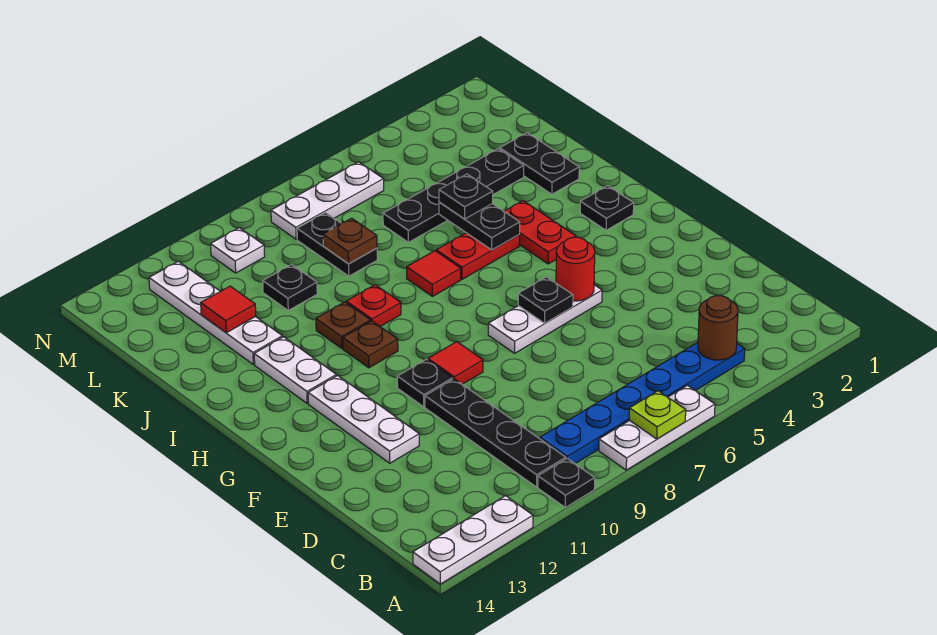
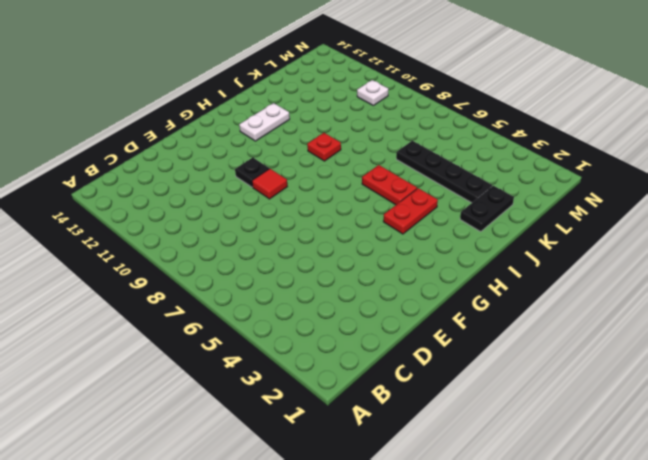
none -> white 1x3 plate [599,385,715,470]
none -> black 1x1 plate [538,458,595,507]
none -> white 1x3 plate [413,496,533,584]
none -> blue 1x6 plate [540,342,745,464]

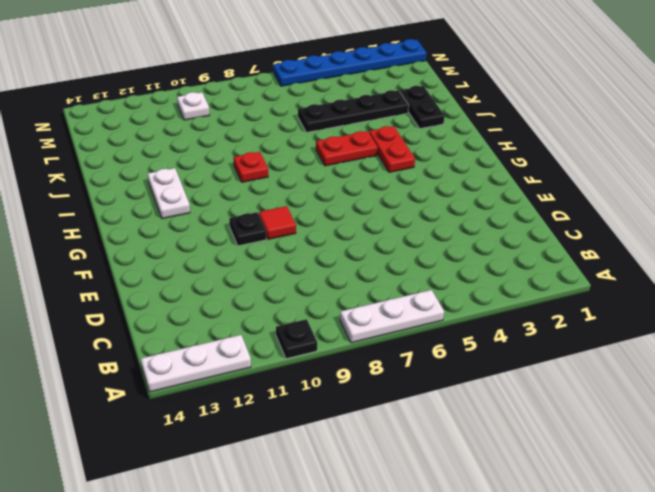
blue 1x6 plate [273,39,426,86] -> blue 1x6 plate moved to [540,342,745,464]
none -> black 1x4 plate [425,379,566,487]
none -> white 1x3 plate [308,376,419,463]
none -> white 1x3 plate [488,285,602,353]
none -> black 1x1 plate [580,186,634,230]

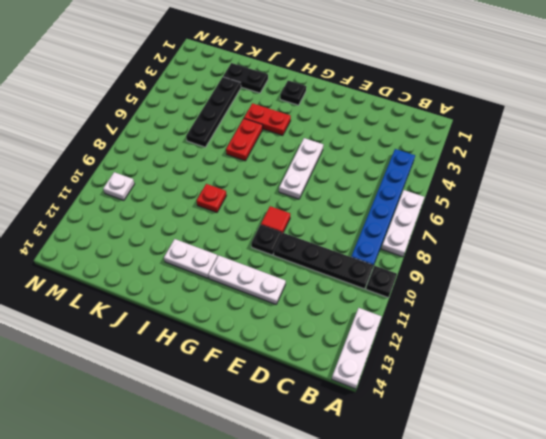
none -> brown 1x1 plate [343,321,398,368]
none -> red 1x1 tile [407,251,461,296]
none -> brown 1x1 plate [316,302,371,348]
none -> white 1x4 plate [149,261,282,364]

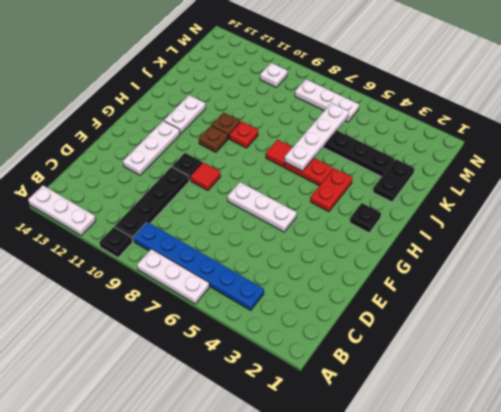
white 1x4 plate [285,103,349,171] -> white 1x4 plate moved to [149,261,282,364]
none -> black 1x2 plate [297,213,377,276]
none -> black 1x1 plate [263,265,317,310]
none -> lime 1x1 plate [629,391,686,439]
none -> brown 1x1 round brick [698,296,738,360]

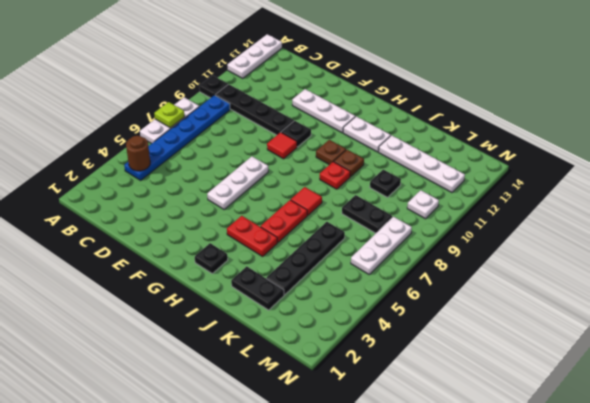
none -> red 1x1 round brick [556,237,595,301]
none -> black 1x1 plate [518,277,573,323]
none -> black 1x2 plate [439,202,520,250]
none -> brown 1x1 plate [323,218,377,264]

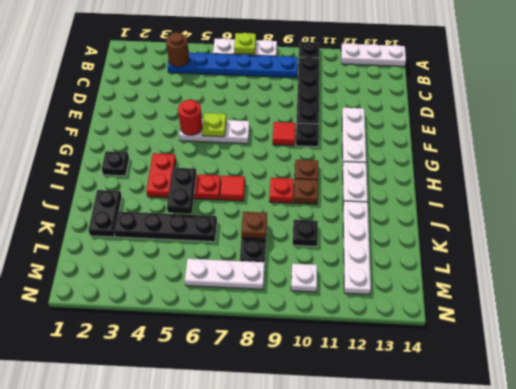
lime 1x1 plate [202,113,226,137] -> black 1x1 plate [518,277,573,323]
none -> red 1x1 tile [201,286,256,333]
none -> black 1x1 plate [439,174,493,219]

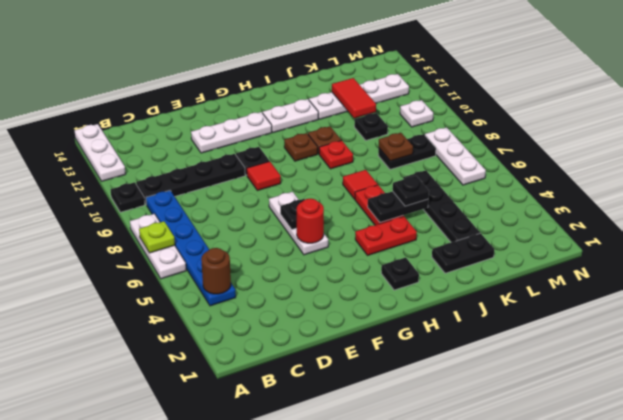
red 1x2 tile [332,78,376,118] -> red 1x1 tile [201,286,256,333]

